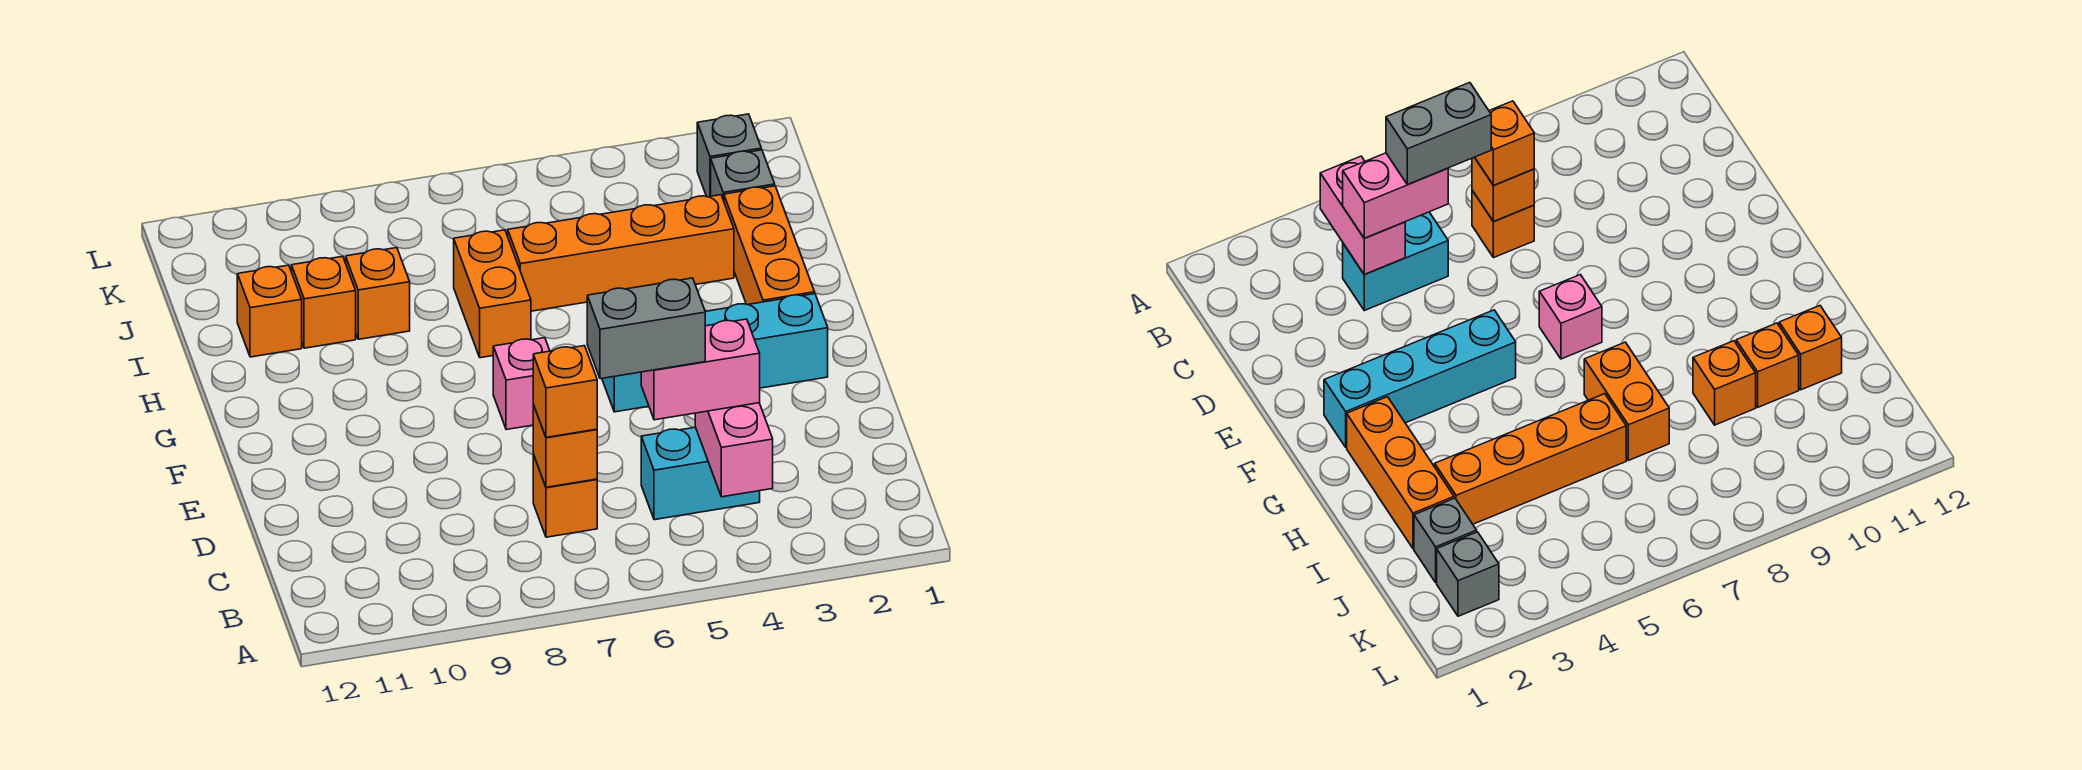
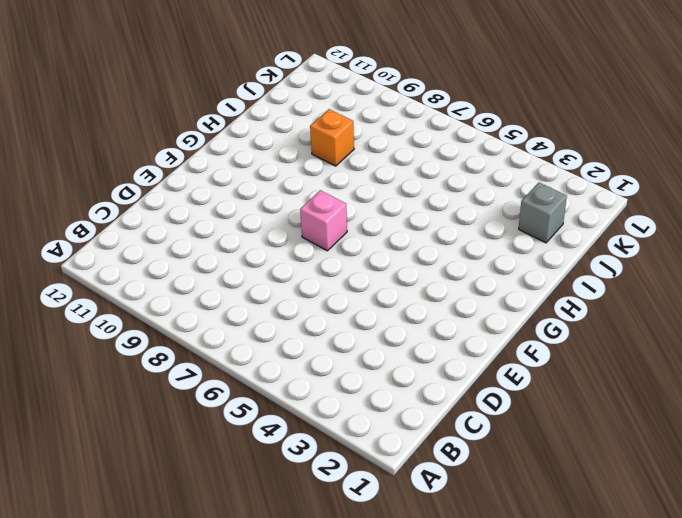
none -> cyan 1x2 brick [641,427,760,520]
none -> orange 1x1 brick [533,454,597,537]
none -> cyan 1x4 brick [602,294,828,412]

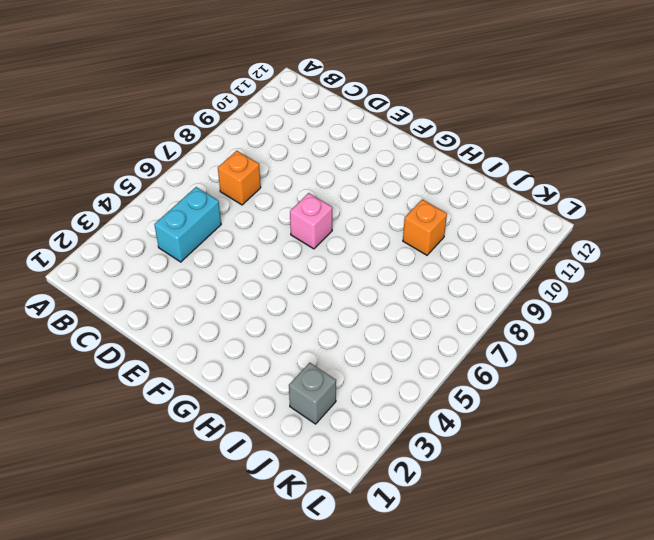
none -> cyan 1x4 brick [602,294,828,412]
none -> orange 1x3 brick [724,186,815,305]
none -> orange 1x2 brick [454,230,531,358]

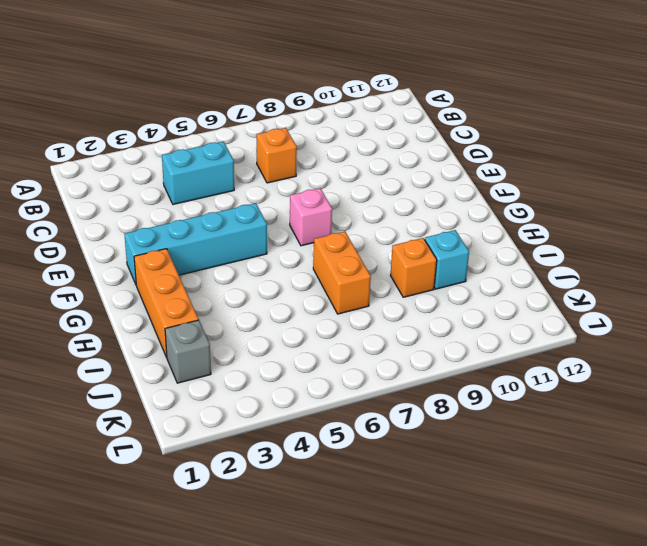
cyan 1x1 brick [425,230,469,289] -> orange 1x1 brick [292,256,356,348]
none -> orange 1x4 brick [508,195,734,311]
none -> orange 1x1 brick [237,265,302,357]
none -> grey 1x1 brick [697,114,761,197]

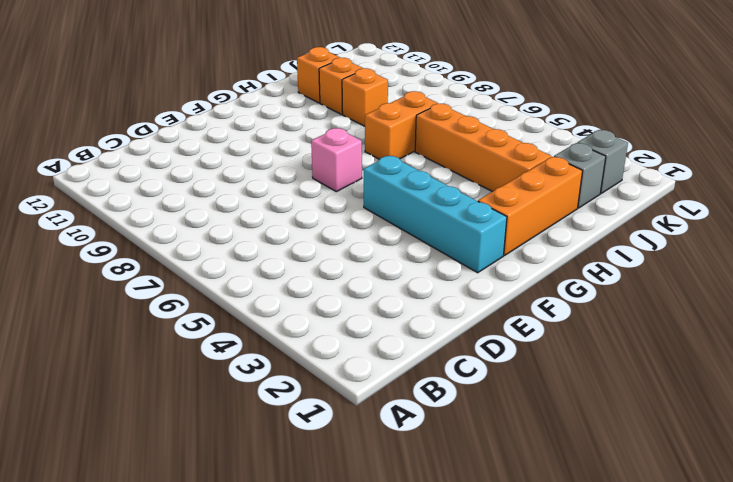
none -> cyan 1x2 brick [641,427,760,520]
none -> orange 1x1 brick [533,454,597,537]
none -> pink 1x2 brick [695,403,773,497]

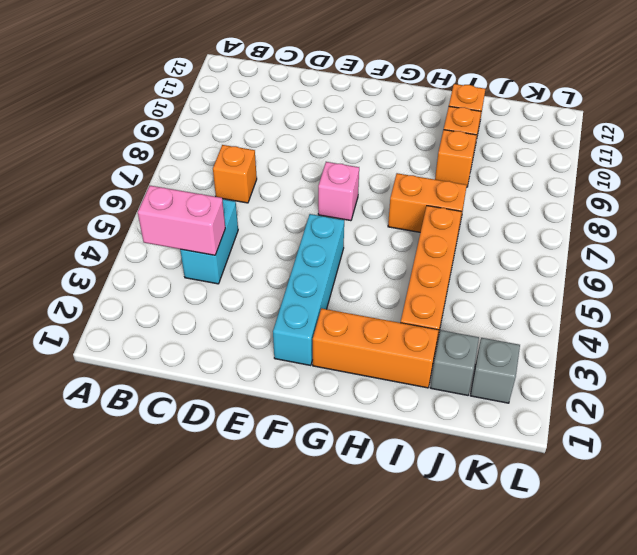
none -> orange 1x1 brick [533,405,597,487]
none -> pink 1x2 brick [641,319,760,420]
none -> orange 1x1 brick [533,346,597,437]

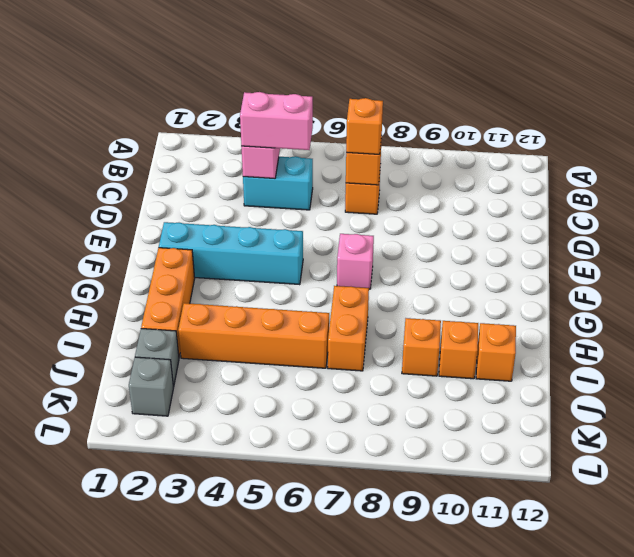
none -> grey 1x2 brick [587,278,705,379]

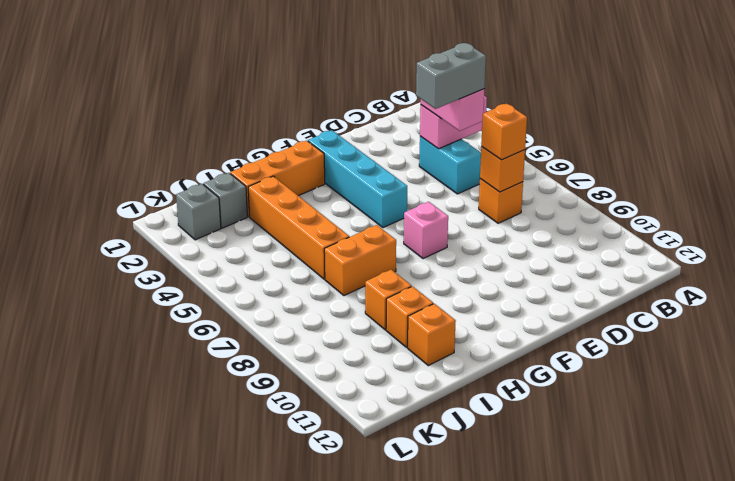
grey 1x2 brick [416,43,486,109] -> grey 1x2 brick turned to [587,278,705,379]

